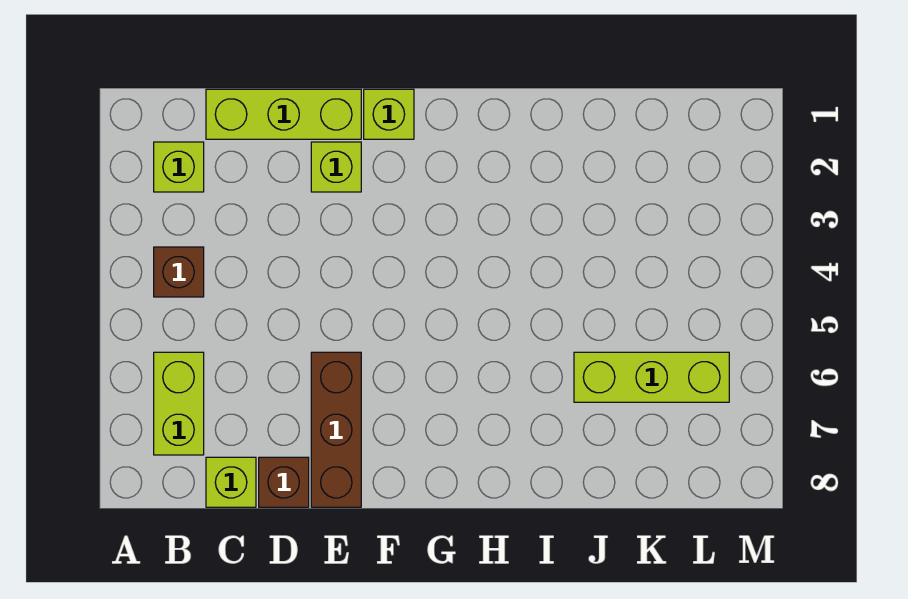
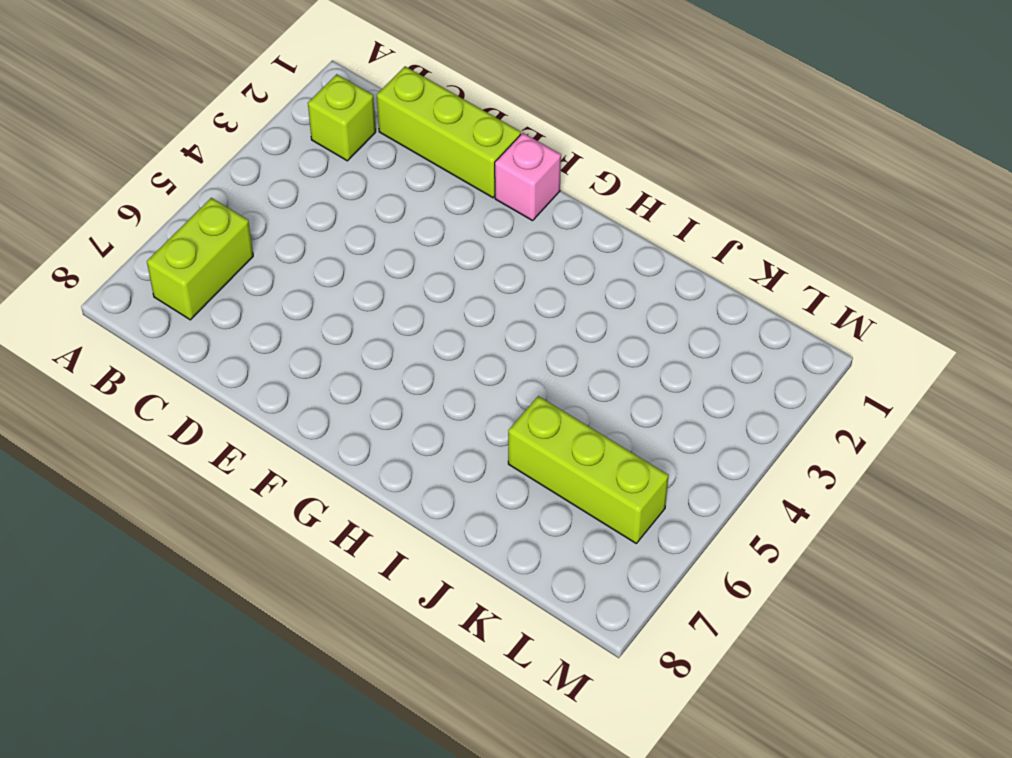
pink 1x1 brick [495,133,561,221] -> lime 1x1 brick [364,89,414,139]
none -> brown 1x1 brick [154,247,204,297]
none -> lime 1x1 brick [206,457,256,507]

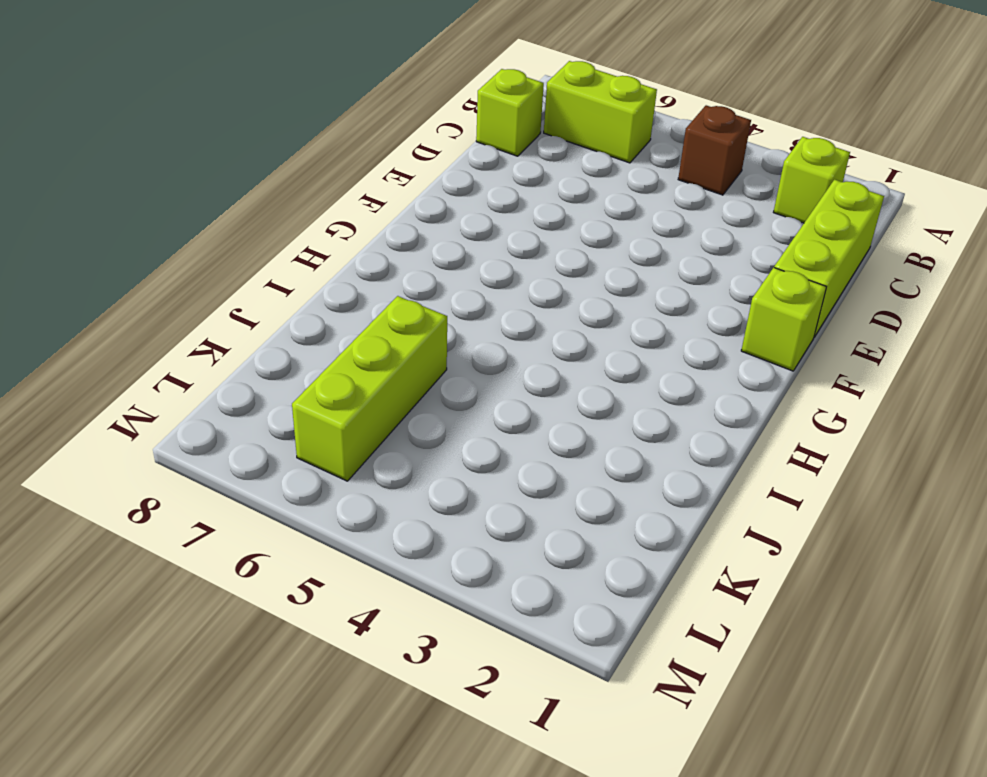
none -> brown 1x1 brick [259,457,309,507]
none -> lime 1x1 brick [311,142,361,192]

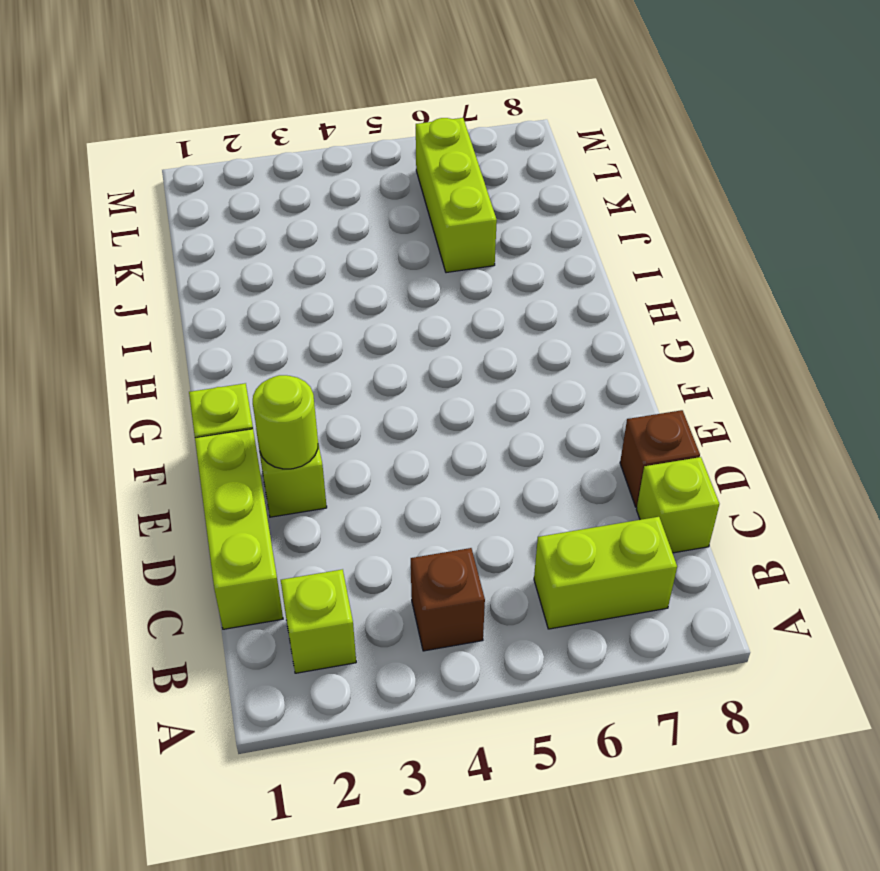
lime 1x1 round brick [253,375,318,469] -> none
none -> brown 1x3 brick [311,352,361,507]

